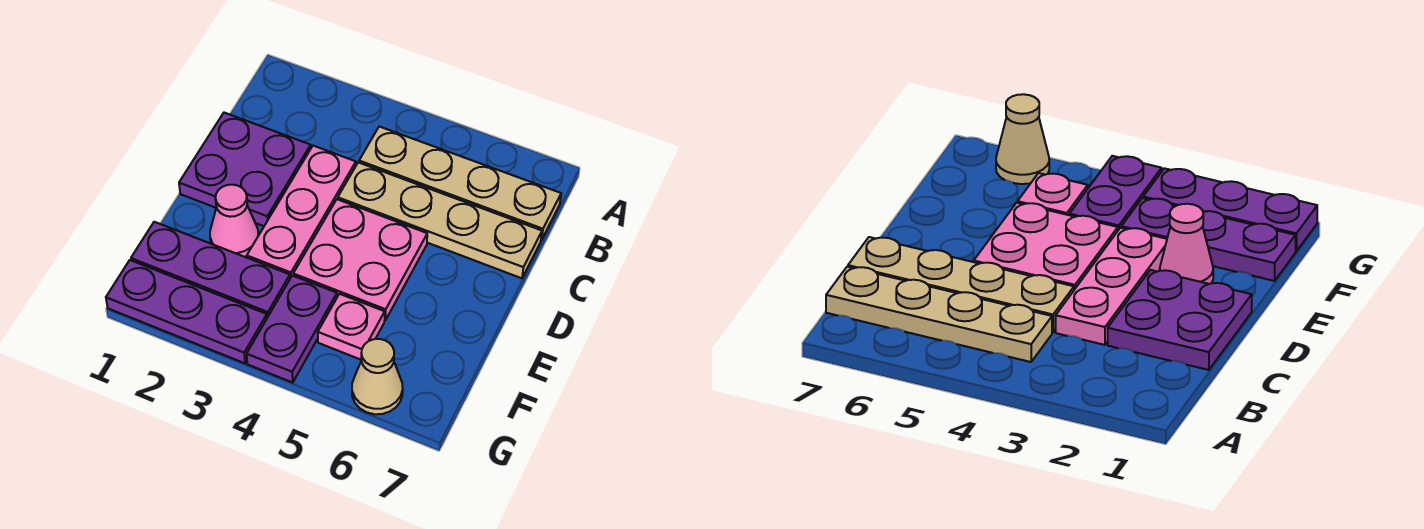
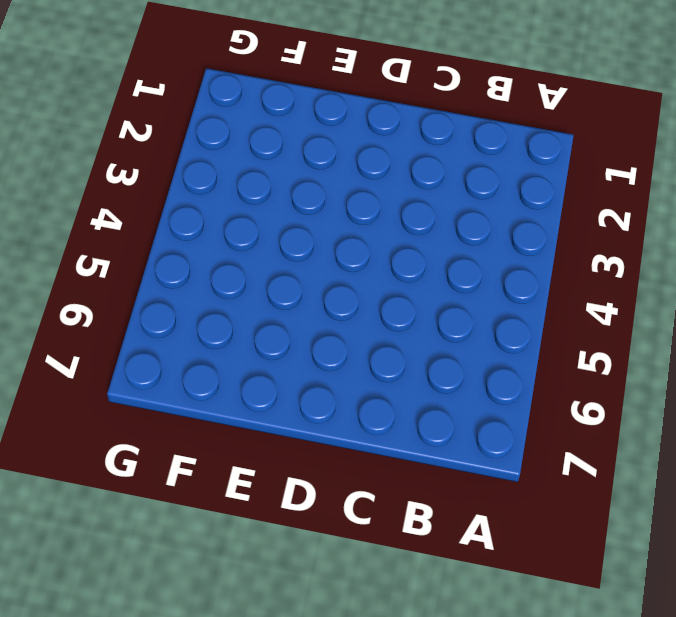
none -> tan 1x4 plate [359,127,561,240]
none -> purple 2x2 plate [179,113,311,226]

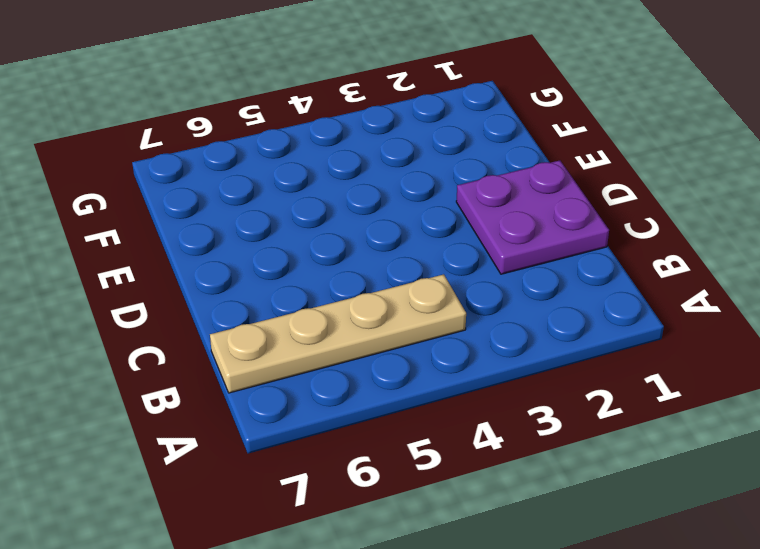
none -> pink 1x3 plate [247,146,356,278]
none -> tan 1x4 plate [338,162,542,278]

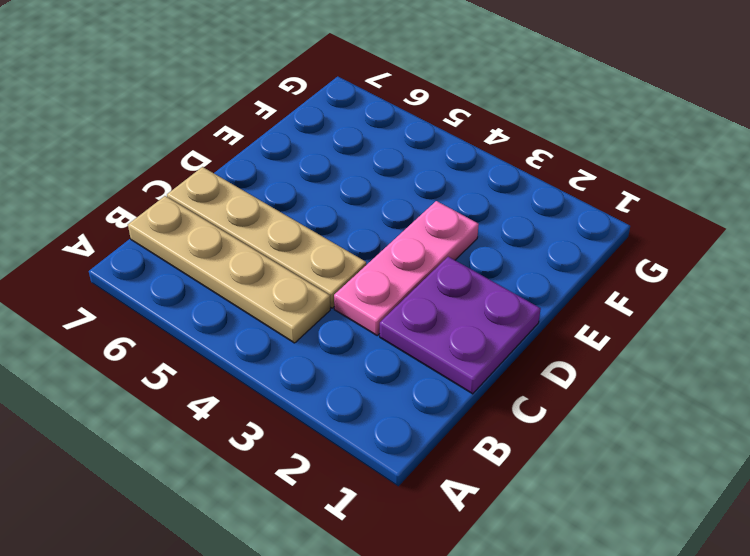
none -> pink 2x2 plate [293,199,427,320]
none -> pink 1x1 cone [210,185,258,257]

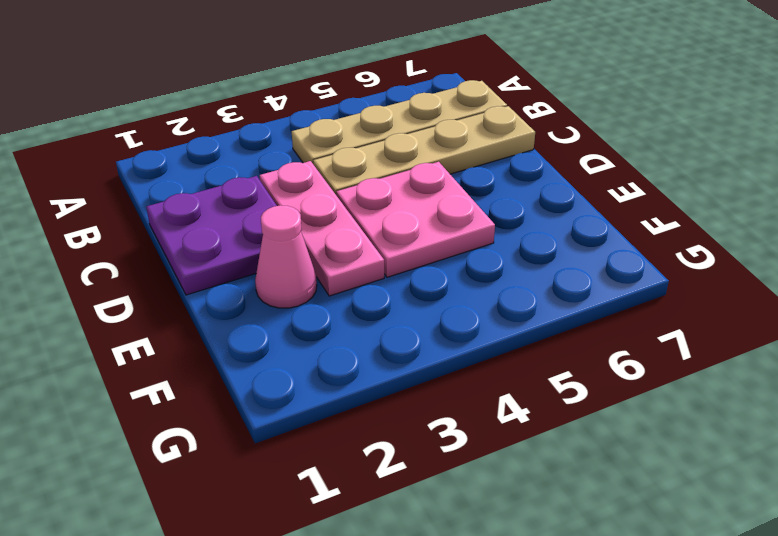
none -> purple 1x3 plate [131,222,290,318]
none -> purple 1x2 plate [247,275,337,382]

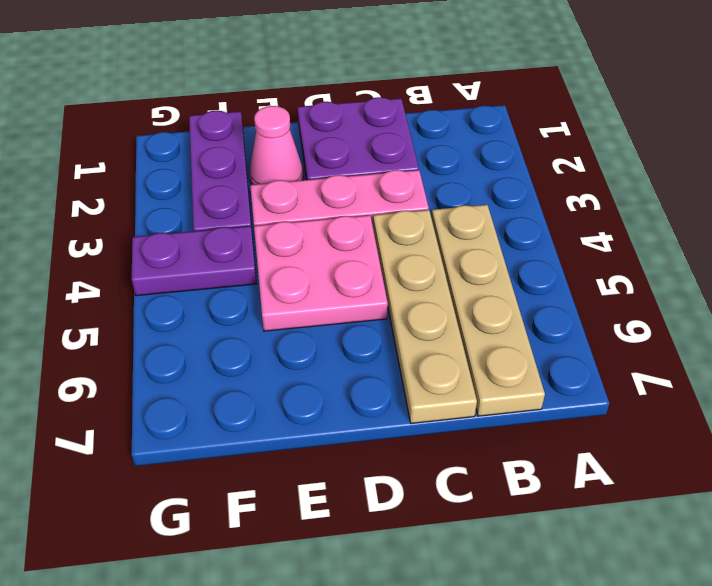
none -> pink 1x1 plate [318,294,385,360]
none -> purple 1x3 plate [106,260,267,363]

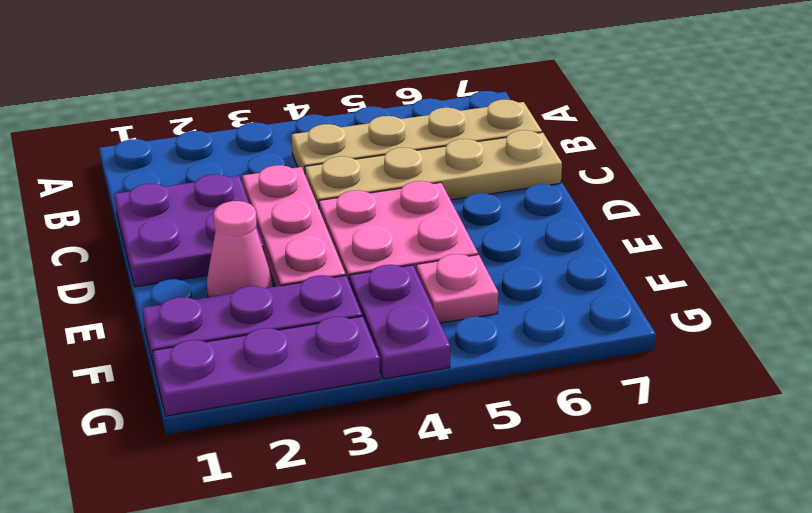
none -> tan 1x1 cone [352,339,403,414]

